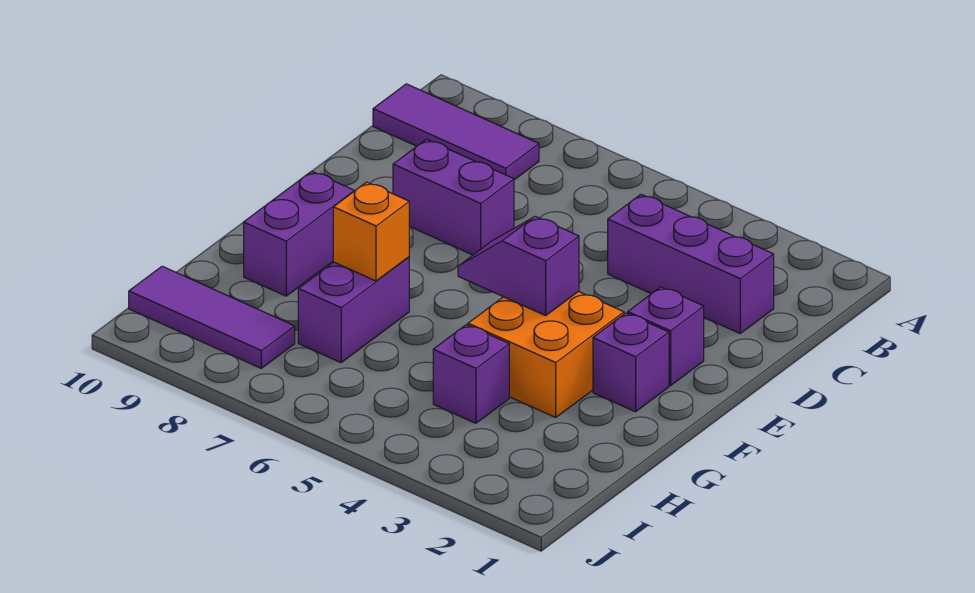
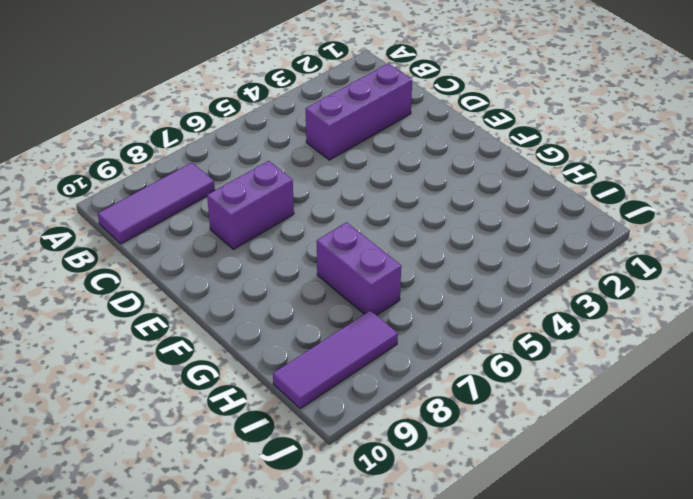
none -> purple 1x1 brick [628,287,704,386]
none -> purple 1x1 brick [593,313,669,412]
none -> orange 2x2 brick [468,291,624,417]

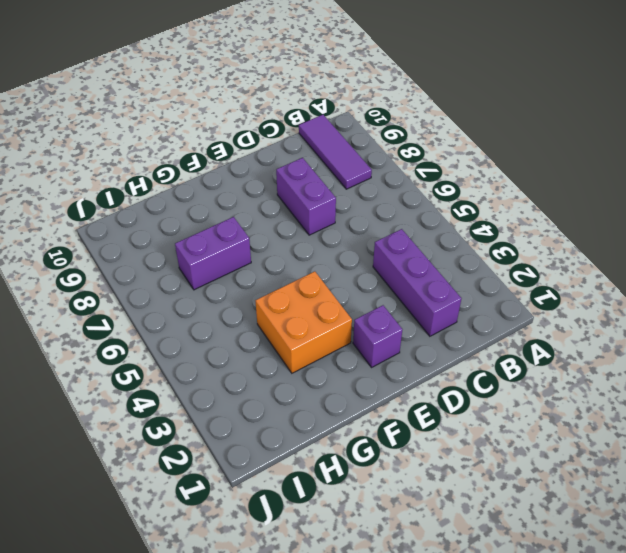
none -> purple 1x1 brick [593,313,669,412]
none -> purple 1x2 brick [244,171,354,296]
none -> purple 1x1 brick [433,325,509,423]

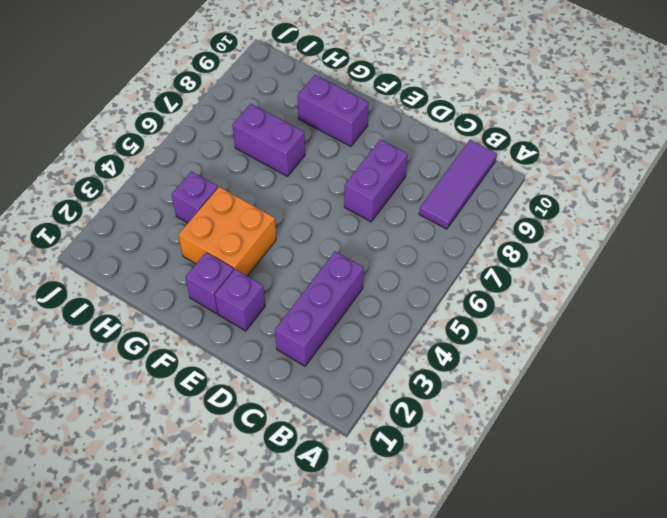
none -> purple 1x3 tile [129,266,295,368]
none -> purple 1x2 slope [458,216,579,316]
none -> orange 1x1 brick [333,182,409,281]

